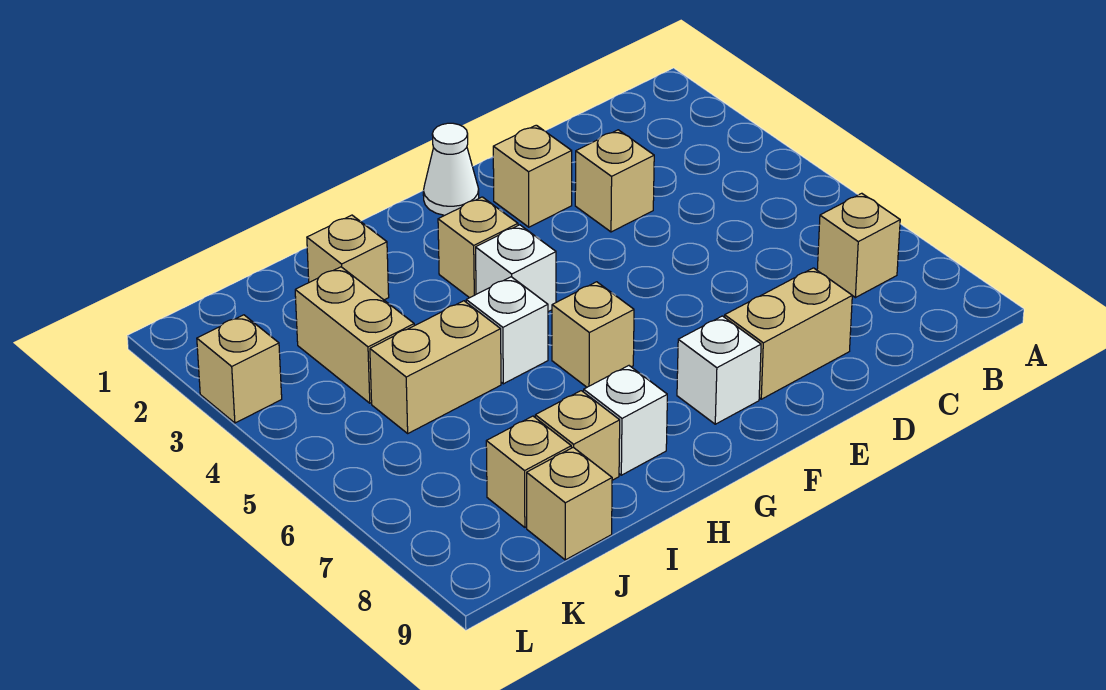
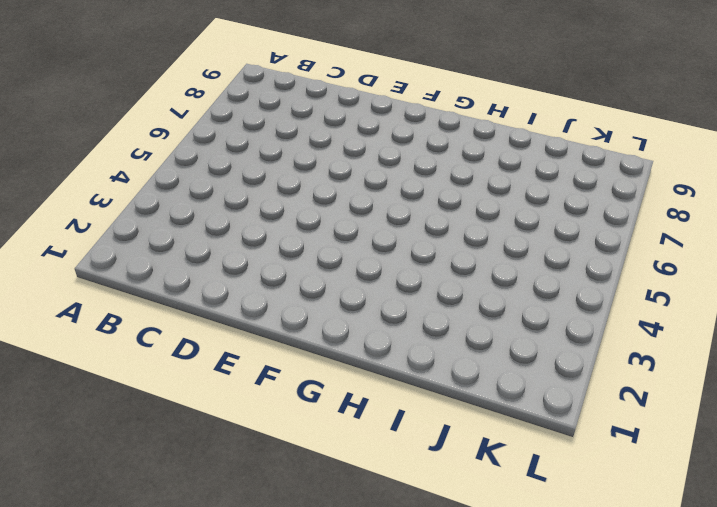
none -> tan 1x1 brick [817,193,900,298]
none -> tan 1x1 brick [575,130,654,232]
none -> tan 1x2 brick [725,268,852,399]

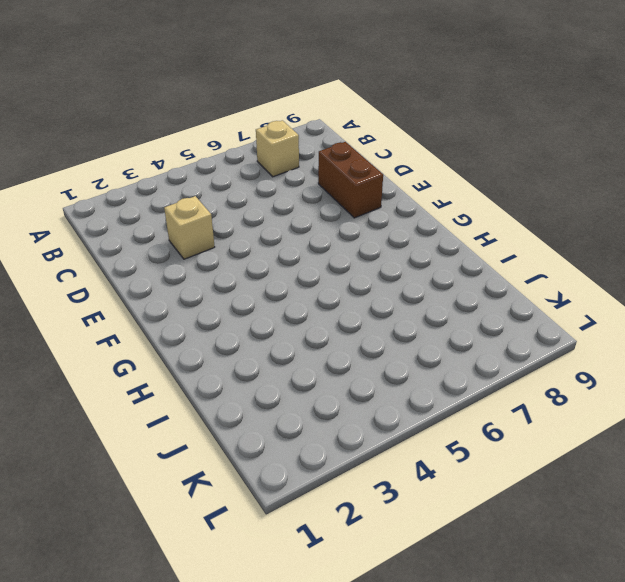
brown 1x2 brick [318,142,383,218] -> tan 1x2 brick [725,268,852,399]
none -> tan 1x1 brick [493,125,572,227]
none -> white 1x1 cone [423,123,479,215]
none -> white 1x1 brick [677,316,761,424]

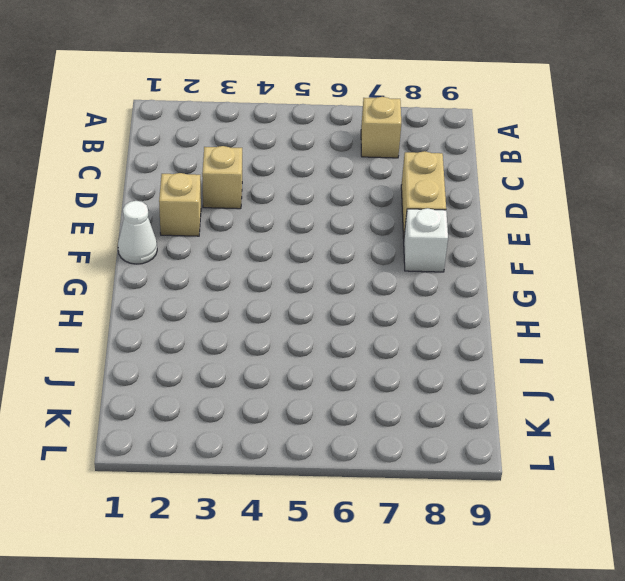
none -> tan 1x1 brick [438,197,518,298]
none -> white 1x1 brick [476,225,556,312]
none -> tan 1x1 brick [552,282,634,387]

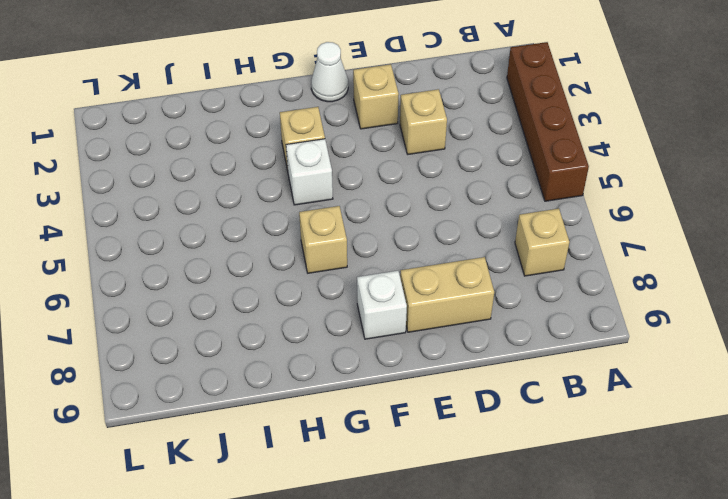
brown 1x4 brick [507,42,589,201] -> none
none -> white 1x1 brick [466,277,548,384]
none -> white 1x1 brick [584,366,667,475]
none -> tan 1x1 brick [307,215,389,300]

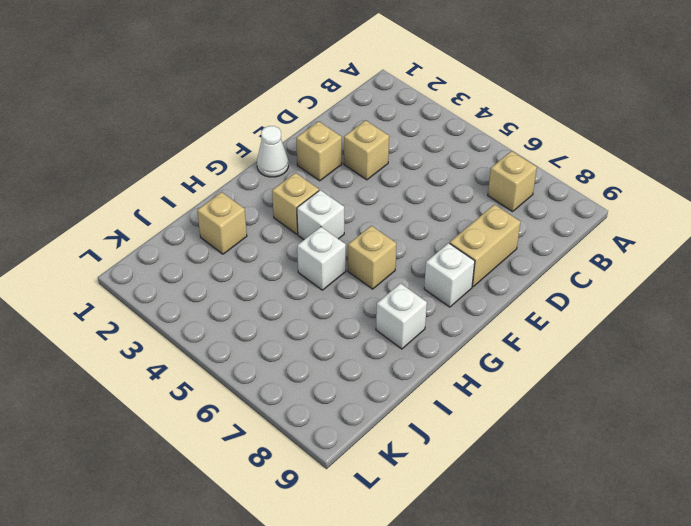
none -> tan 1x2 brick [370,301,501,433]
none -> tan 1x1 brick [535,391,620,480]
none -> tan 1x2 brick [295,267,414,403]

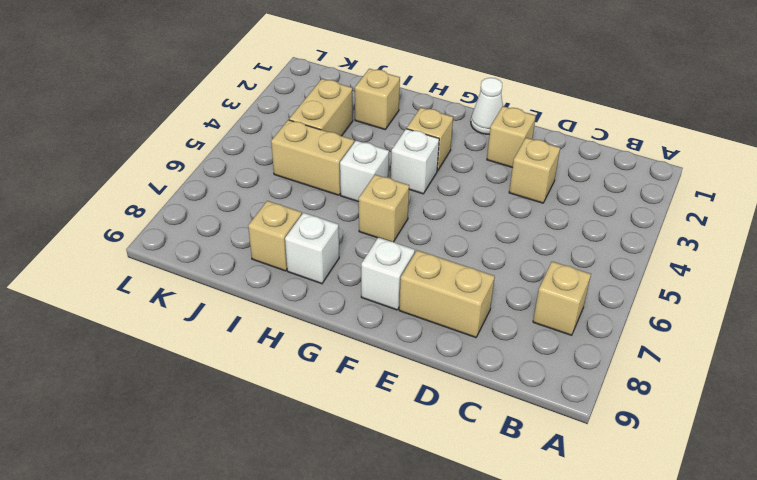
none -> tan 1x1 brick [486,416,571,527]
none -> tan 1x1 brick [527,447,612,560]
none -> tan 1x1 brick [197,315,282,423]

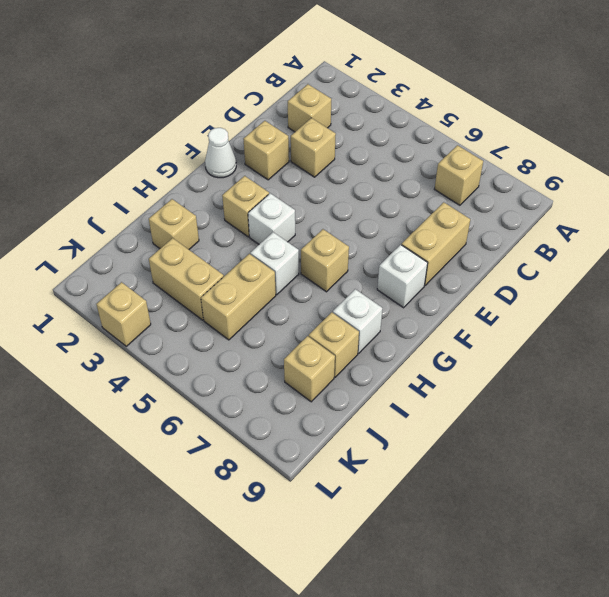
tan 1x1 brick [288,84,331,132] -> tan 1x1 brick moved to [527,447,612,560]

